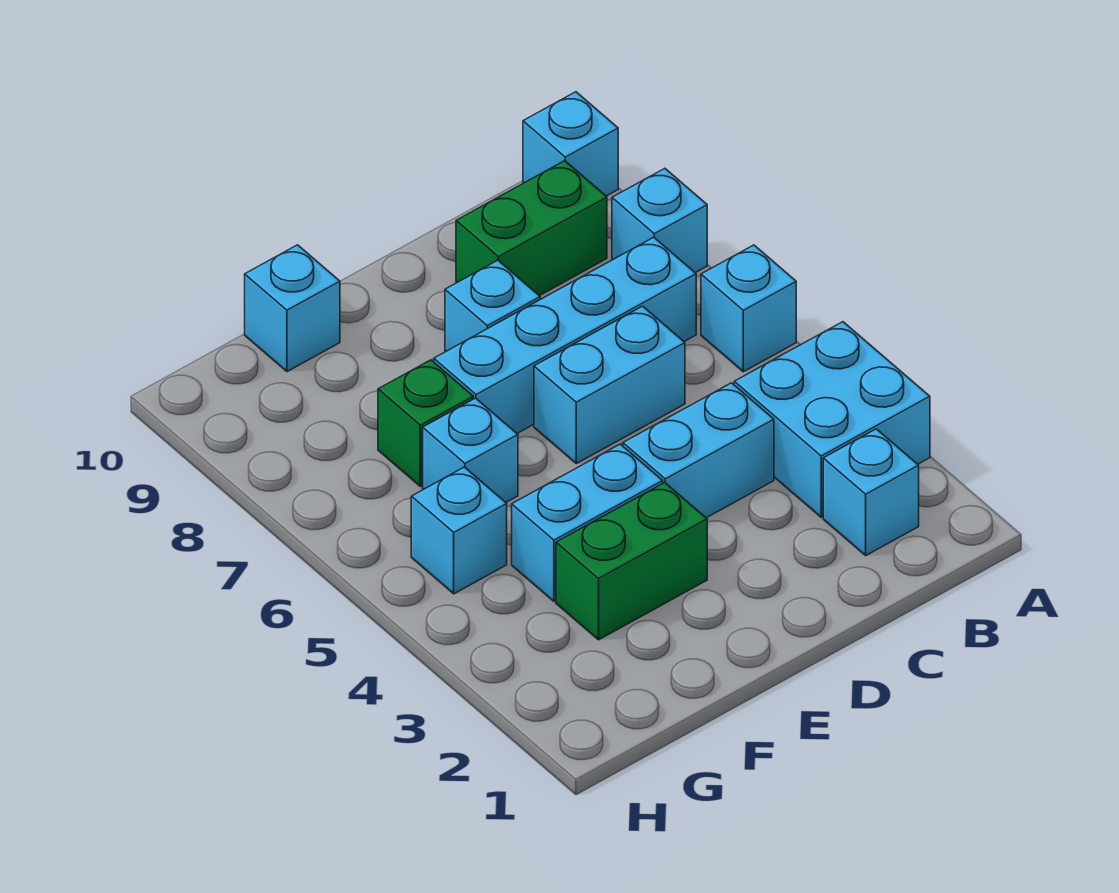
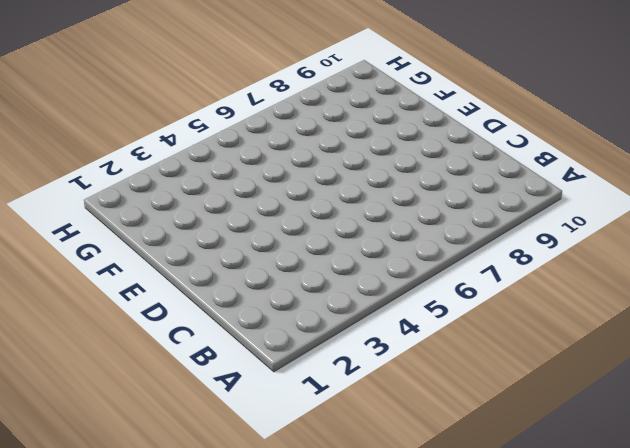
none -> cyan 2x2 brick [734,322,930,517]
none -> cyan 1x1 brick [701,245,796,372]
none -> cyan 1x1 brick [612,168,707,273]

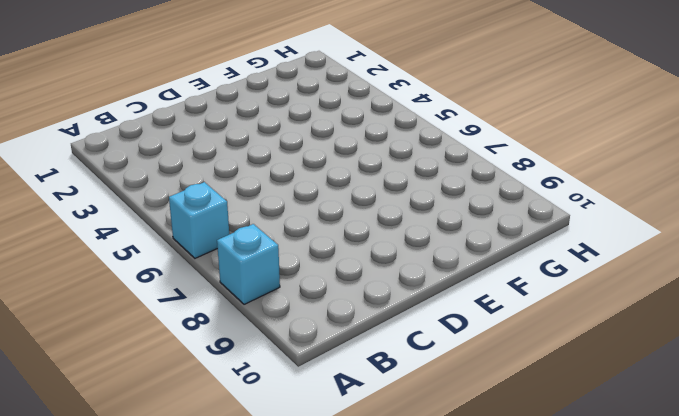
none -> cyan 2x2 brick [734,322,930,517]
none -> cyan 1x1 brick [523,92,618,196]
none -> cyan 1x1 brick [823,429,919,555]

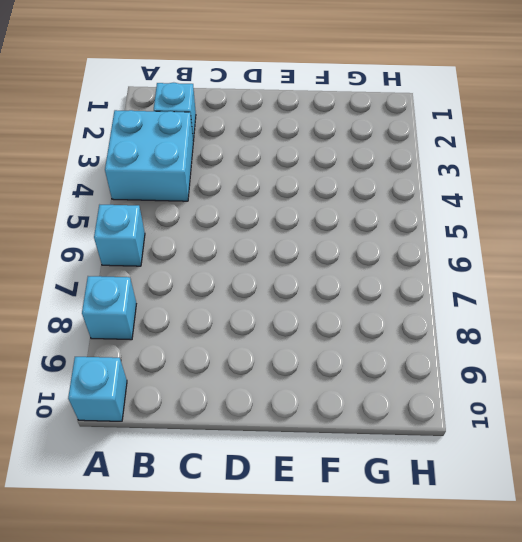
none -> cyan 1x4 brick [434,237,696,433]
none -> green 1x2 brick [456,161,607,296]
none -> cyan 1x2 brick [623,383,774,518]

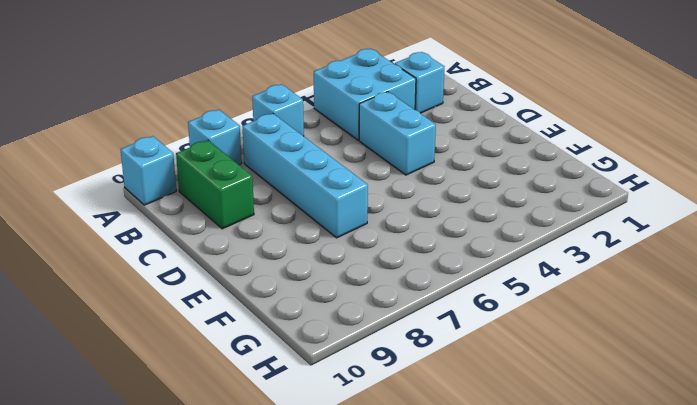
none -> cyan 1x2 brick [534,306,685,464]
none -> cyan 1x1 brick [445,260,540,351]
none -> green 1x2 brick [556,483,707,640]

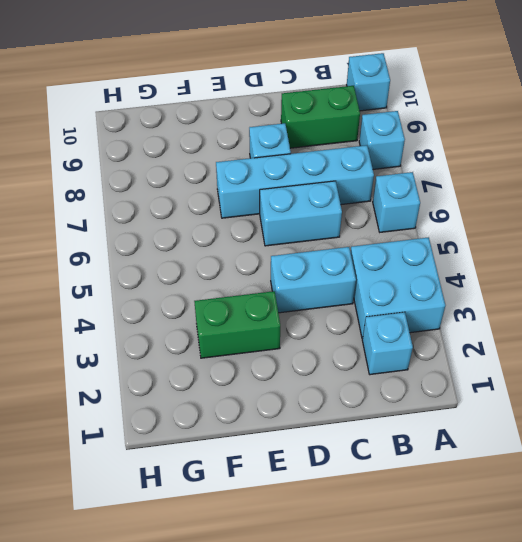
none -> cyan 1x2 brick [512,444,663,601]
none -> cyan 1x1 brick [423,398,518,502]
none -> green 1x1 brick [378,360,473,487]

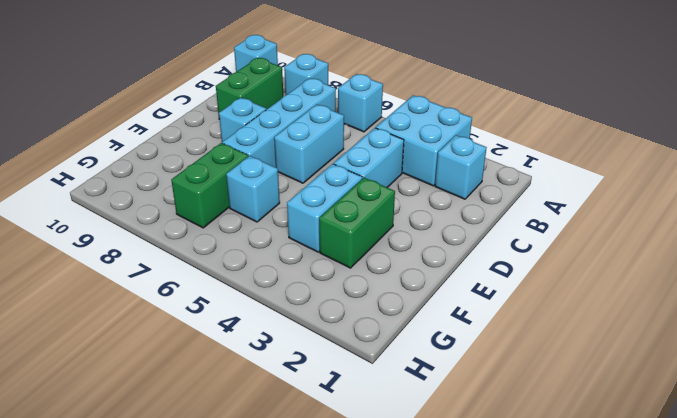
green 1x2 brick [171,143,248,228] -> green 1x1 brick [378,360,473,487]
none -> cyan 1x1 brick [245,245,340,372]
none -> cyan 1x1 brick [411,467,507,594]

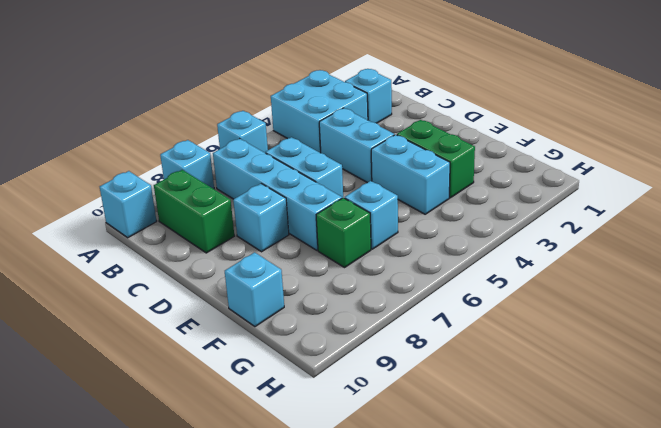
none -> cyan 1x1 brick [411,467,507,594]

